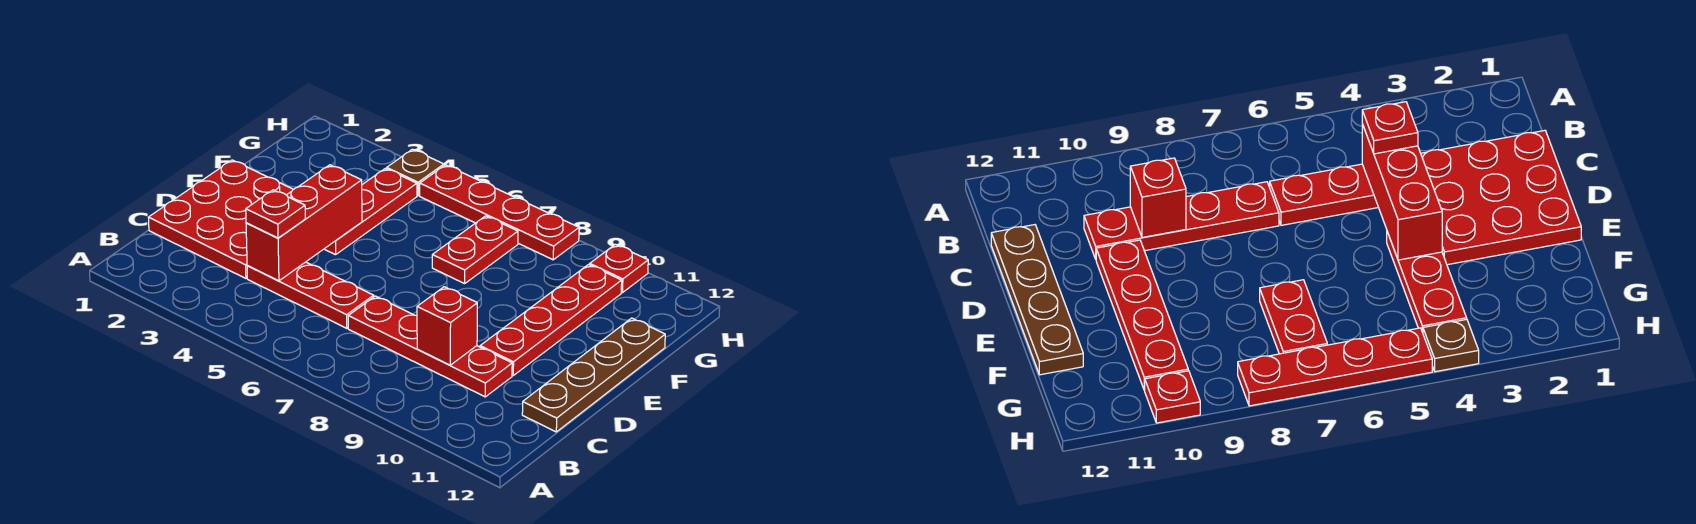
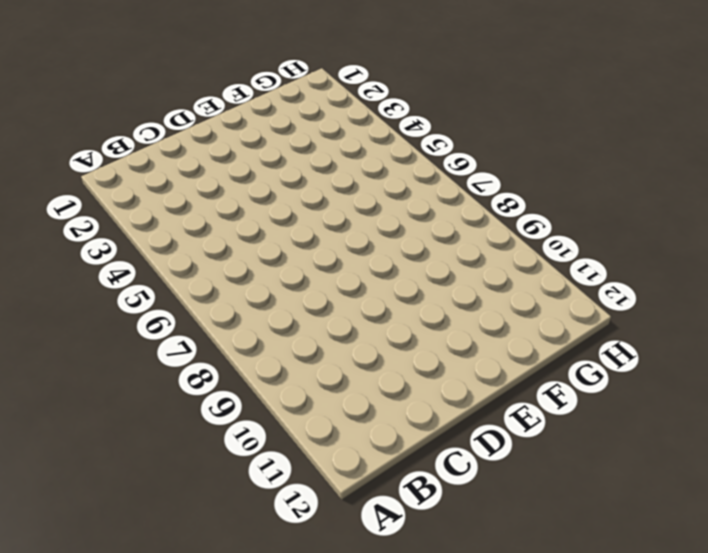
none -> red 3x3 plate [148,160,293,278]
none -> red 1x3 plate [247,262,374,328]
none -> red 1x4 plate [348,296,512,397]

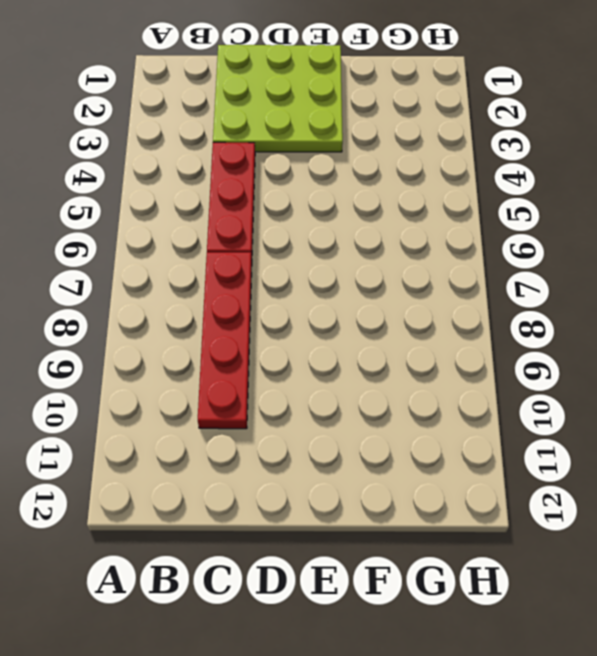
lime 3x3 plate [213,44,343,152] -> red 3x3 plate [148,160,293,278]
none -> brown 1x4 plate [522,318,665,432]
none -> red 1x4 plate [480,265,622,375]
none -> red 1x3 plate [325,168,417,255]

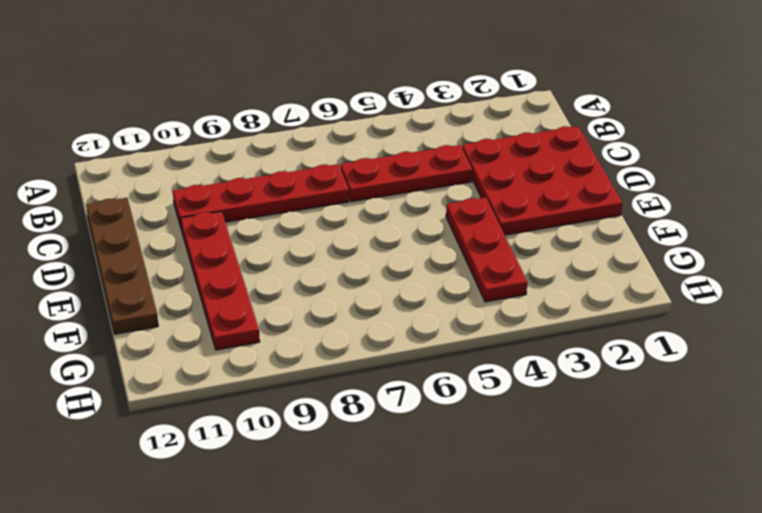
none -> red 1x2 plate [432,216,518,284]
none -> brown 1x1 plate [387,149,444,196]
none -> red 1x4 plate [420,165,579,260]

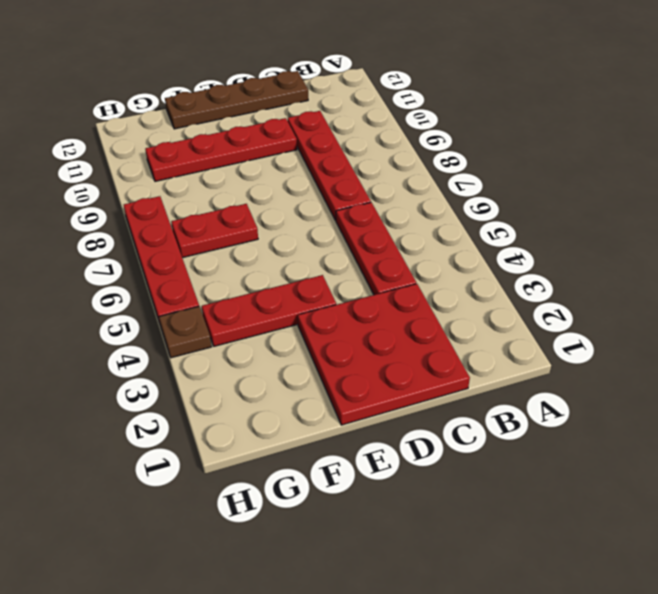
none -> red 1x1 plate [590,244,648,293]
none -> red 1x3 brick [246,165,362,281]
none -> red 1x1 brick [417,287,477,365]

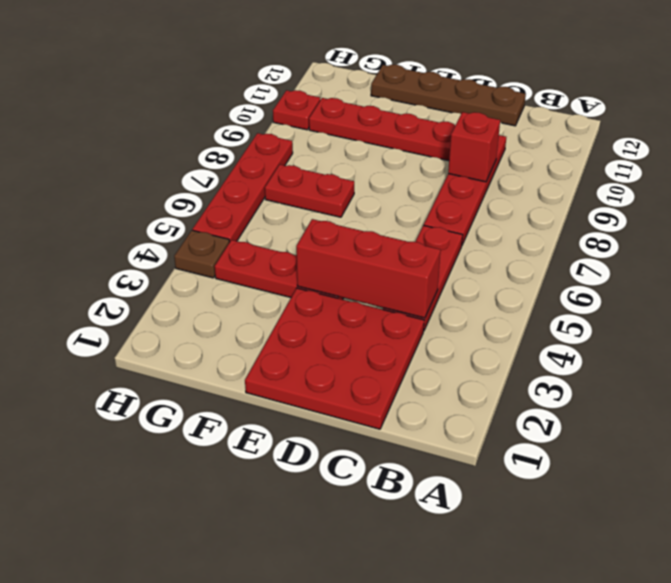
none -> red 1x1 plate [246,190,305,238]

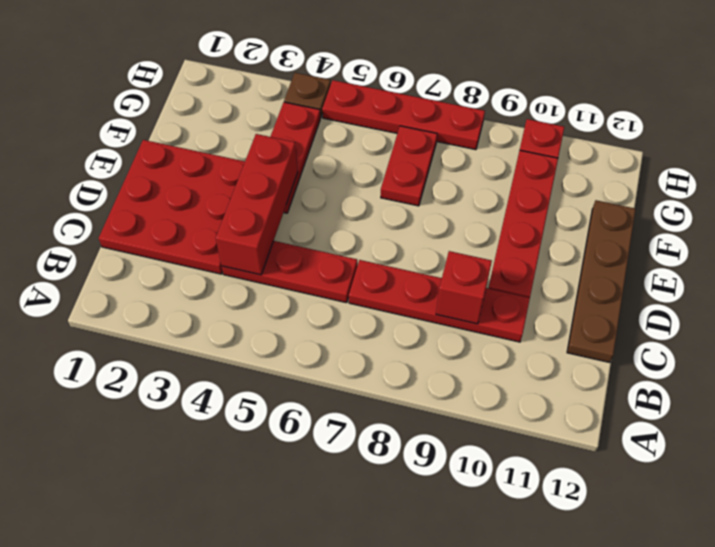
none -> red 1x1 plate [246,190,305,238]

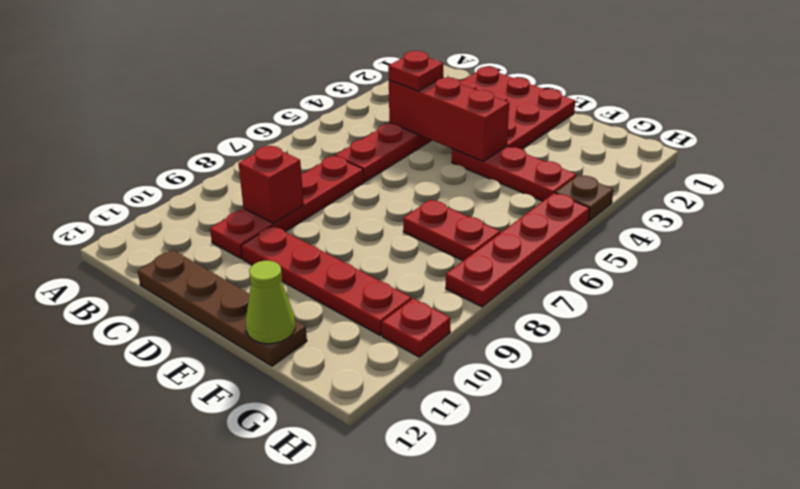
lime 1x1 cone [246,261,295,344] -> none

